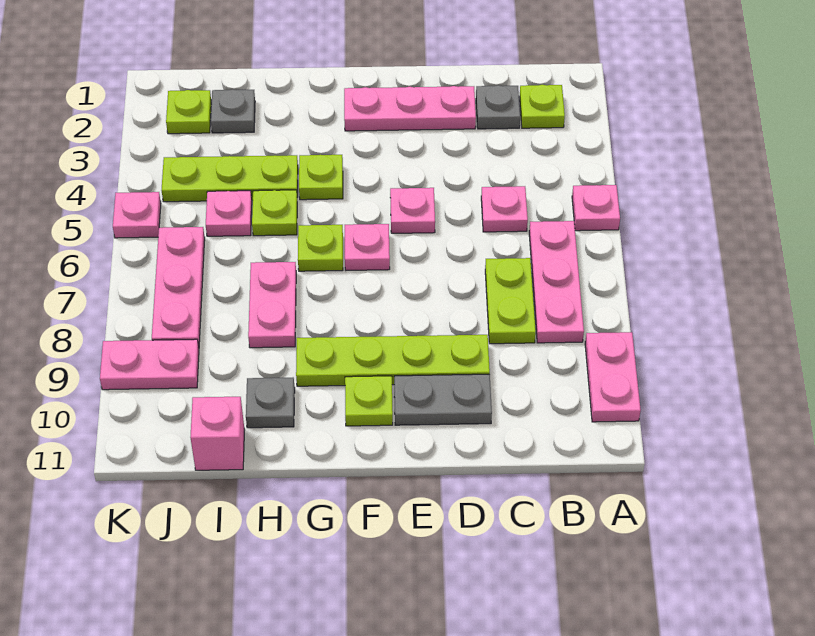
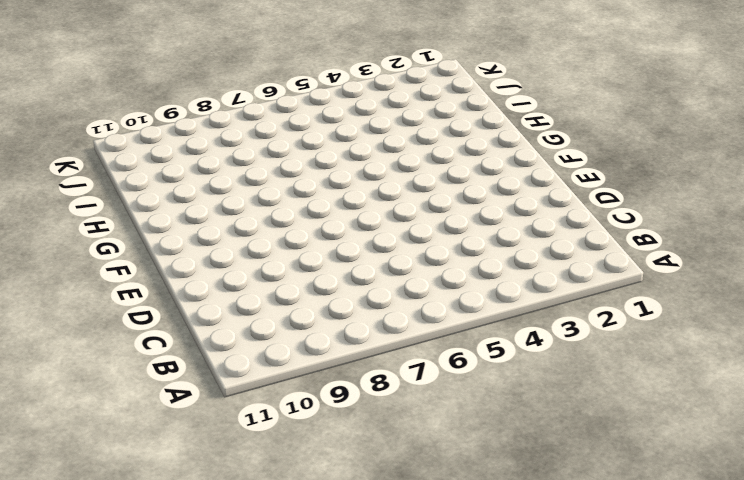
none -> pink 1x1 plate [572,185,620,231]
none -> pink 1x2 plate [585,332,641,422]
none -> lime 1x1 plate [520,85,565,128]

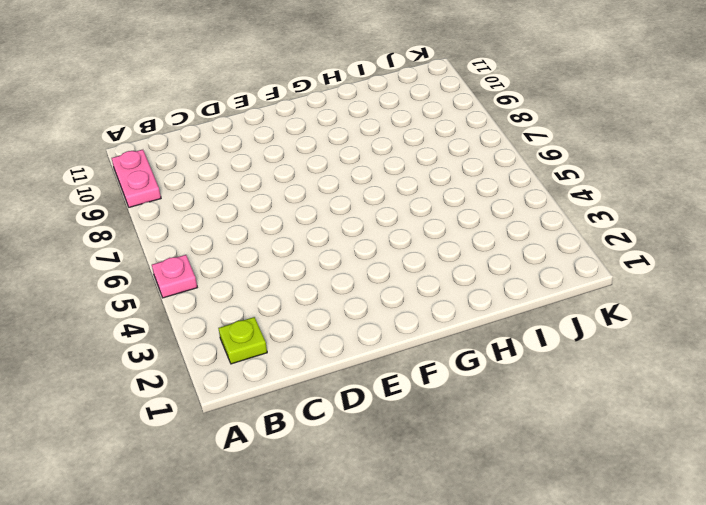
none -> pink 1x3 plate [529,221,584,343]
none -> grey 1x1 plate [476,85,520,129]
none -> pink 1x1 plate [481,186,528,232]

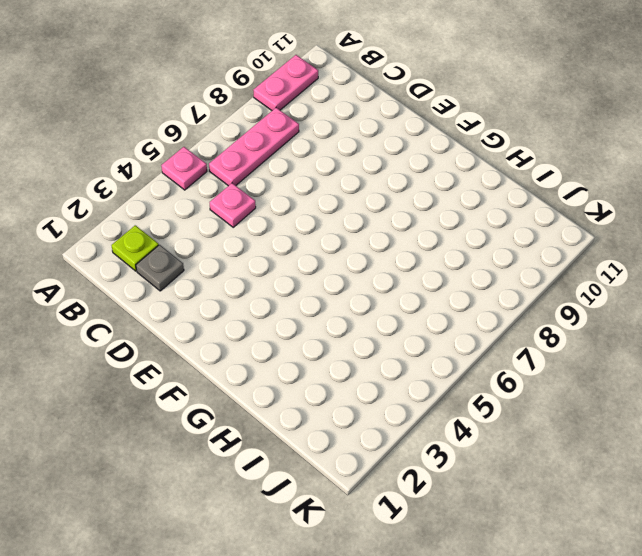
none -> lime 1x2 plate [485,258,536,344]
none -> pink 1x3 plate [344,86,476,131]
none -> lime 1x4 plate [296,335,490,386]

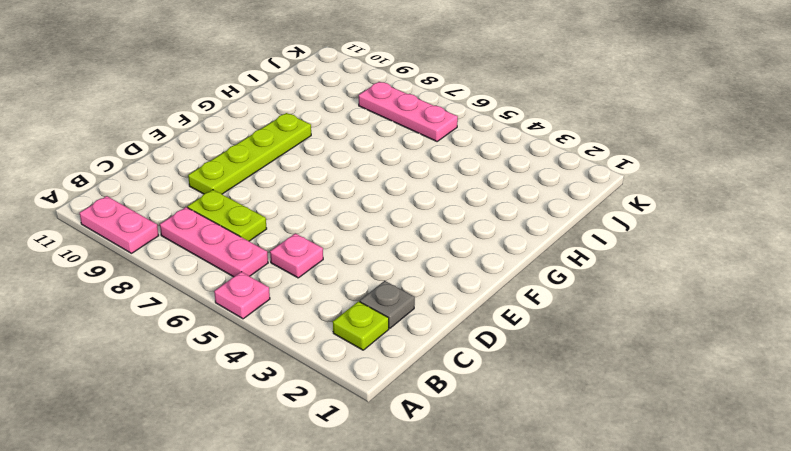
none -> pink 1x3 plate [344,86,476,131]
none -> grey 1x2 plate [394,374,492,425]
none -> pink 1x1 plate [390,188,435,233]

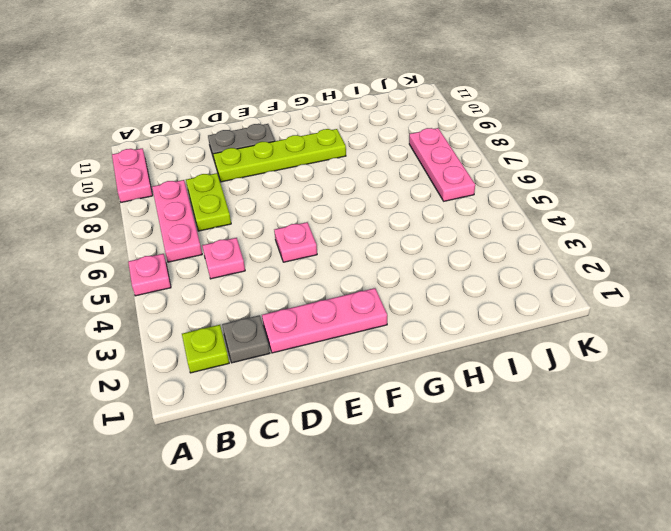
none -> pink 1x1 plate [345,224,390,270]
none -> lime 1x1 plate [345,376,393,426]
none -> lime 1x1 plate [299,155,343,200]

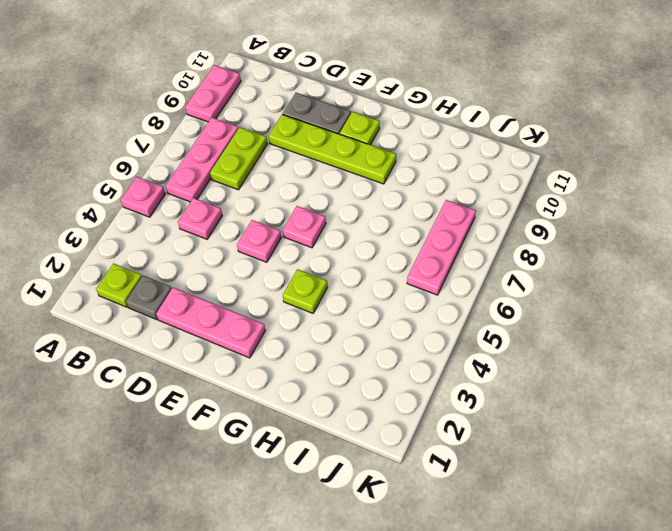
none -> lime 1x1 plate [298,225,343,271]
none -> lime 1x3 plate [162,155,298,202]
none -> lime 1x1 plate [252,190,297,236]

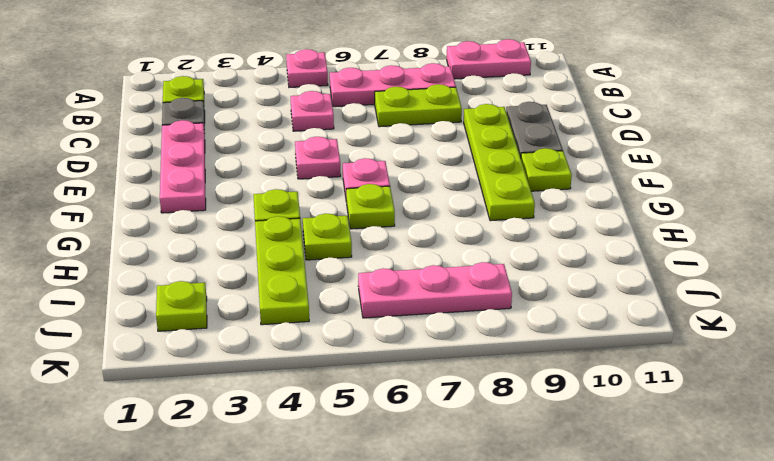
none -> pink 1x2 plate [248,262,296,348]
none -> grey 1x1 plate [246,378,295,428]
none -> grey 1x1 plate [211,89,255,133]

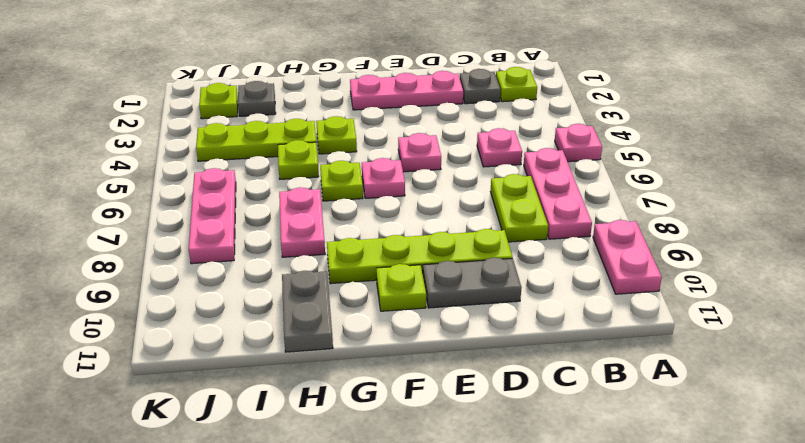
grey 1x2 plate [282,271,333,352] -> grey 1x1 plate [246,378,295,428]
none -> pink 1x1 plate [206,191,252,236]
none -> pink 1x1 brick [190,397,245,470]
none -> pink 1x2 plate [100,339,199,390]

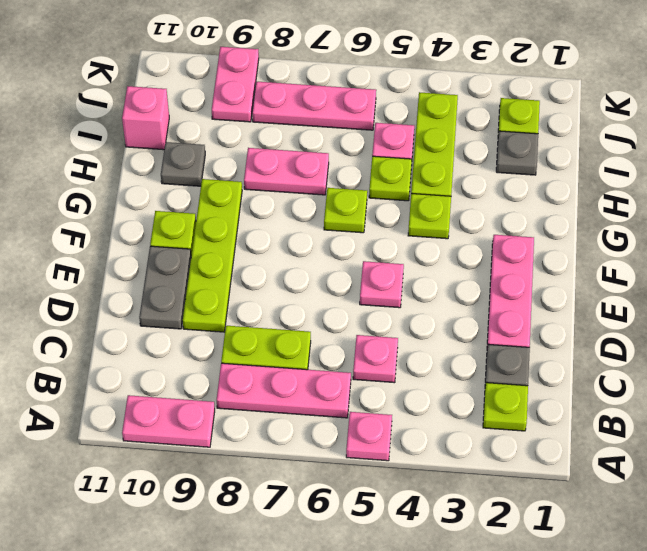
none -> pink 1x1 plate [345,224,390,270]
none -> pink 1x1 plate [113,192,161,238]

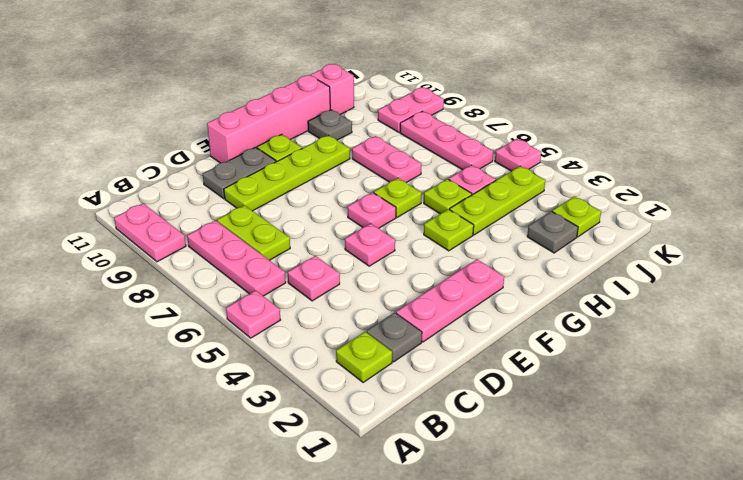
pink 1x4 brick [207,75,330,163] -> none

